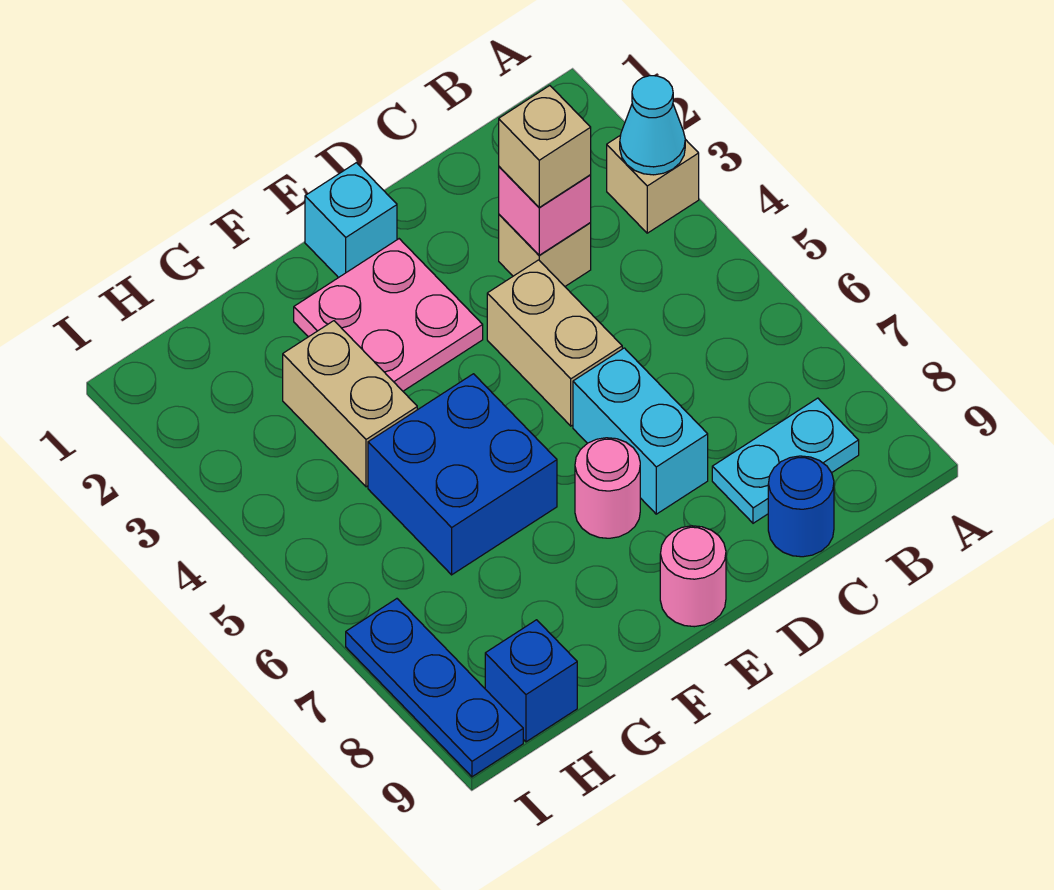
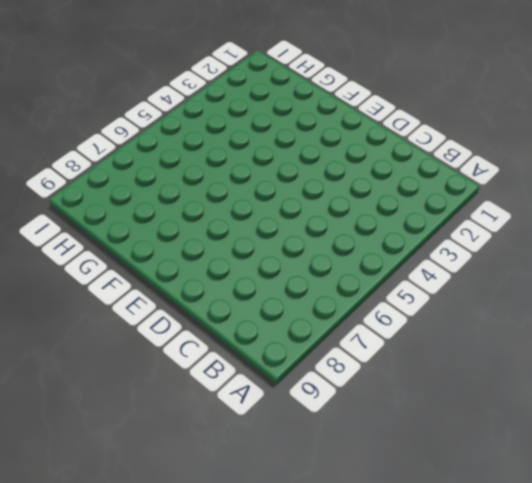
none -> tan 1x1 brick [607,135,699,233]
none -> cyan 1x2 plate [712,398,859,523]
none -> tan 1x1 brick [499,215,591,286]

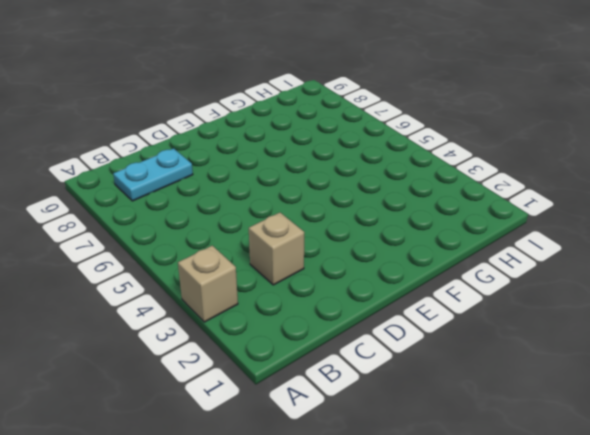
none -> blue 1x1 round brick [768,456,834,557]
none -> tan 1x2 brick [487,260,622,426]
none -> cyan 1x2 brick [573,348,708,514]

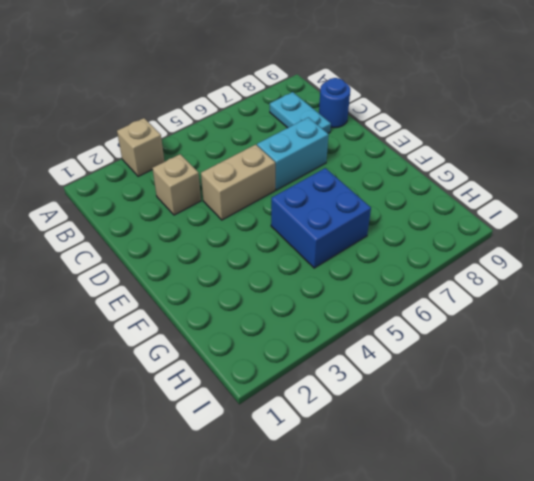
none -> cyan 1x1 brick [305,163,397,278]
none -> pink 2x2 plate [294,239,483,391]
none -> pink 1x1 round brick [575,438,640,538]

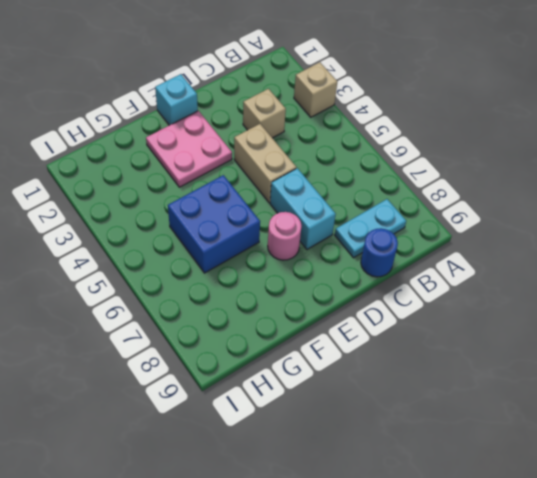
none -> pink 1x1 round brick [660,526,726,627]
none -> tan 1x2 brick [283,321,417,487]
none -> blue 1x1 brick [485,620,577,742]

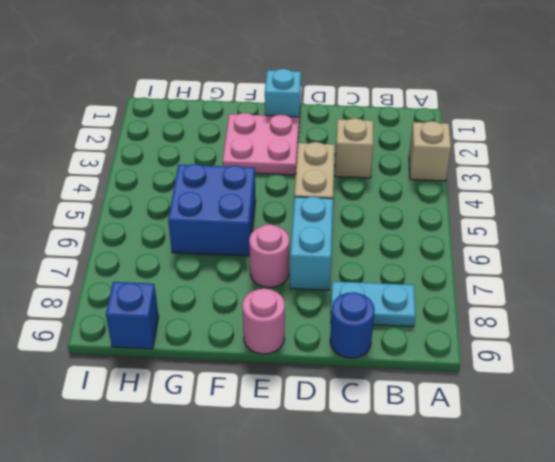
none -> tan 1x2 brick [283,321,417,487]
none -> blue 1x3 plate [346,599,523,777]
none -> cyan 1x1 cone [620,76,685,175]

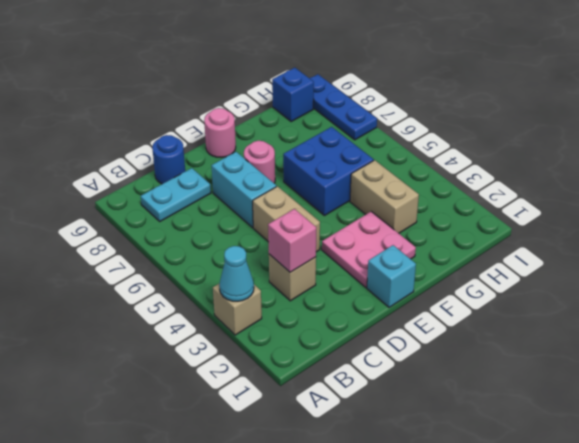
none -> tan 1x1 brick [499,86,591,207]

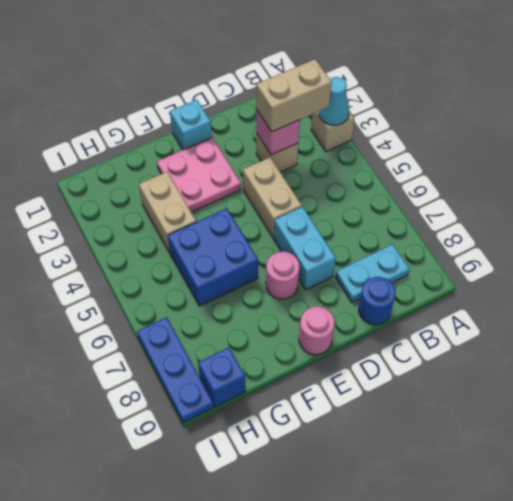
tan 1x2 brick [256,59,332,132] -> tan 1x1 brick [499,86,591,207]

